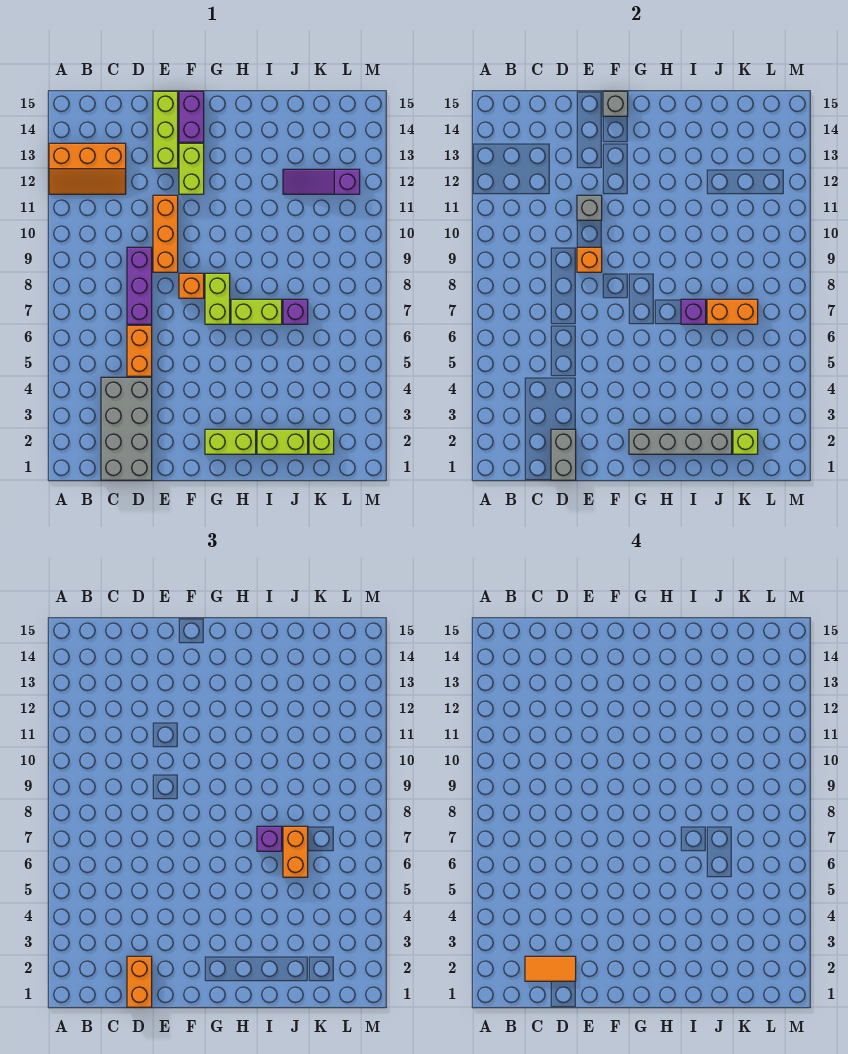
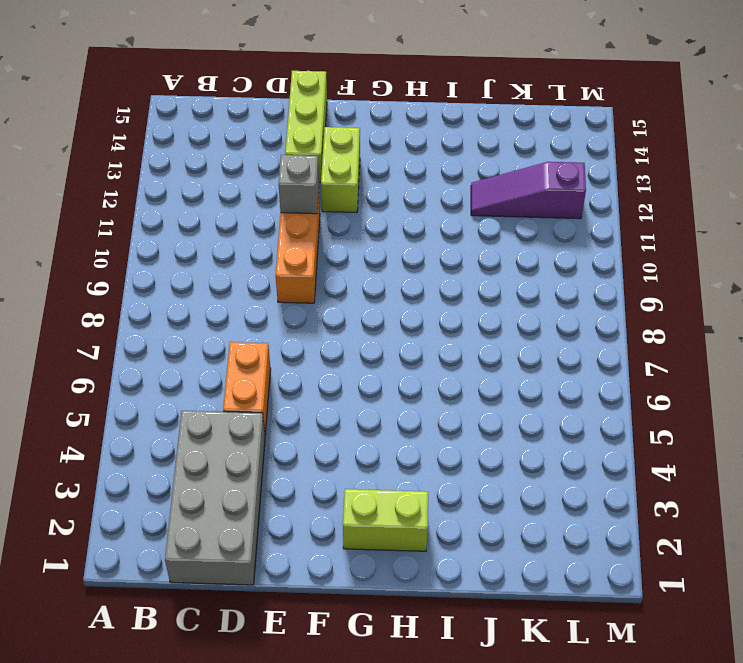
none -> orange 2x3 slope [49,143,126,194]
none -> purple 1x3 brick [127,247,152,324]
none -> orange 1x1 brick [179,273,204,298]

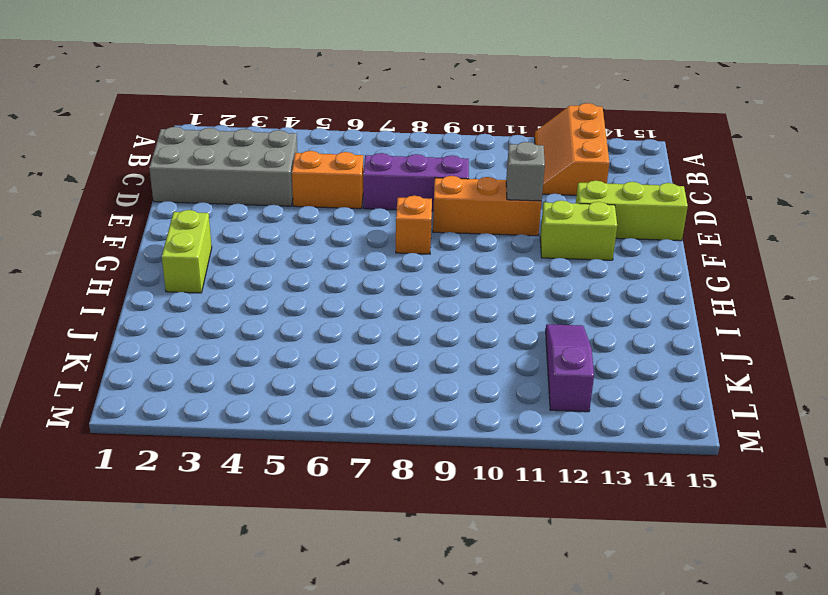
none -> purple 1x2 brick [179,91,204,142]
none -> lime 1x2 brick [205,273,230,324]
none -> lime 1x2 brick [231,299,282,324]

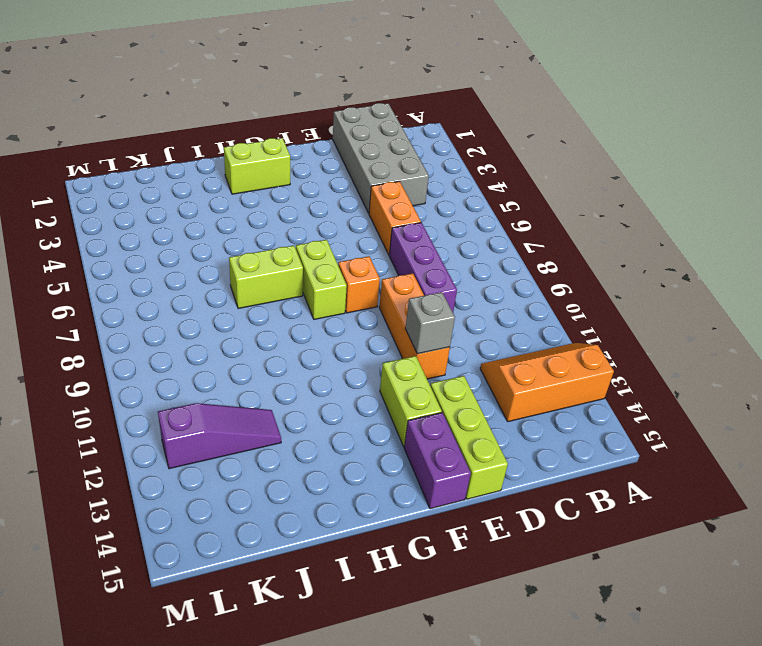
none -> lime 1x2 brick [257,429,308,454]
none -> purple 1x1 brick [283,299,308,324]
none -> lime 1x1 brick [309,429,334,454]

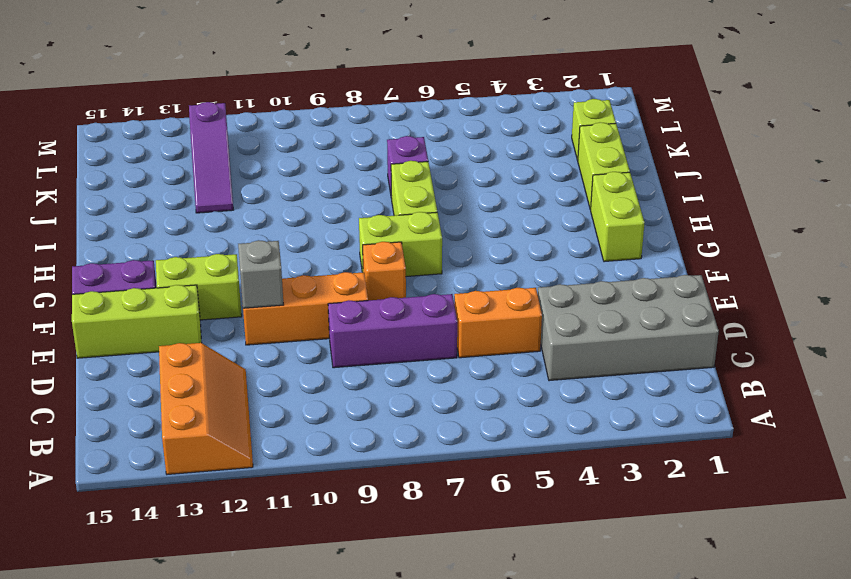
none -> grey 1x2 brick [551,429,576,480]
none -> orange 1x1 brick [577,247,602,272]
none -> grey 1x1 brick [603,91,628,116]

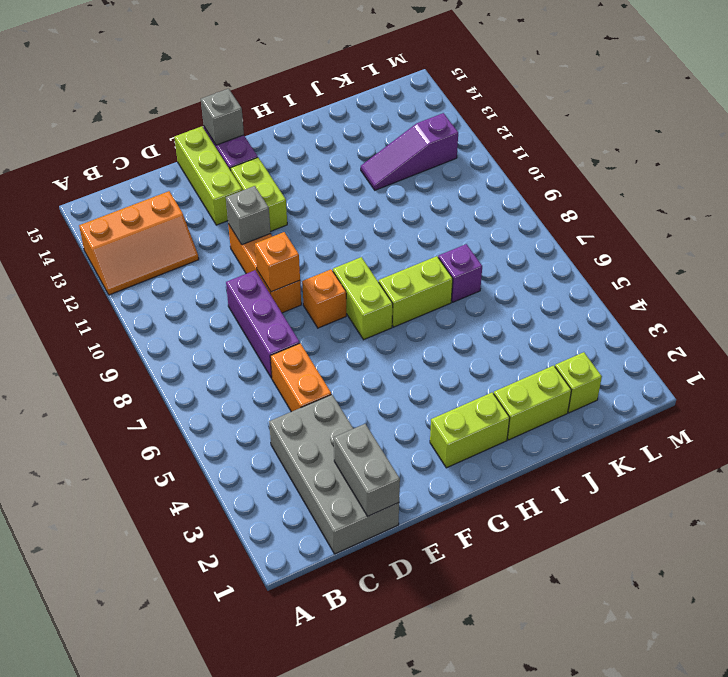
none -> grey 1x4 brick [629,429,732,454]
none -> purple 1x1 brick [681,299,706,324]
none -> orange 1x2 brick [707,299,758,324]

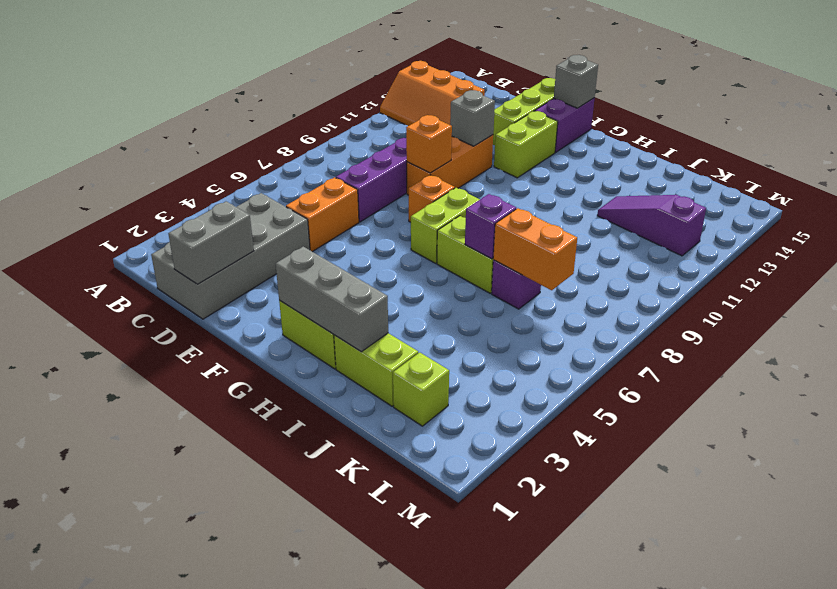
grey 1x3 brick [276,247,388,352] -> grey 1x4 brick [629,429,732,454]
none -> lime 1x1 brick [733,429,758,454]
none -> orange 1x2 brick [127,956,152,1007]
none -> purple 1x1 brick [257,826,282,851]

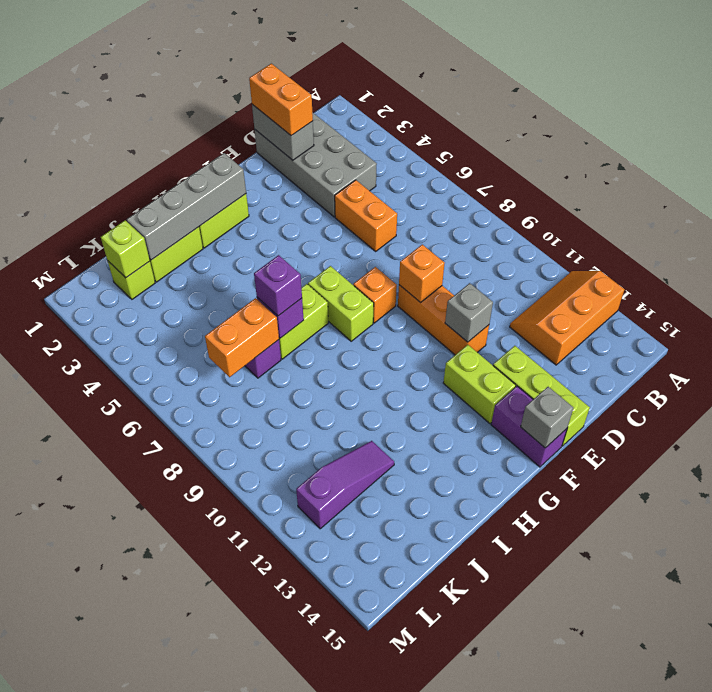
none -> purple 1x3 brick [127,247,152,324]
none -> orange 1x2 brick [283,826,308,877]
none -> orange 1x2 tile [525,956,576,981]

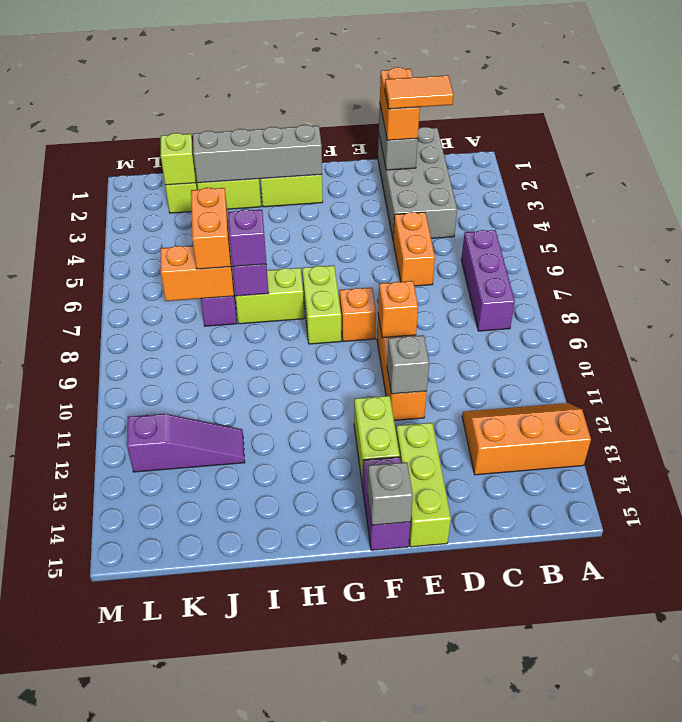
purple 1x3 brick [461,230,515,331] -> purple 1x3 brick moved to [127,247,152,324]

